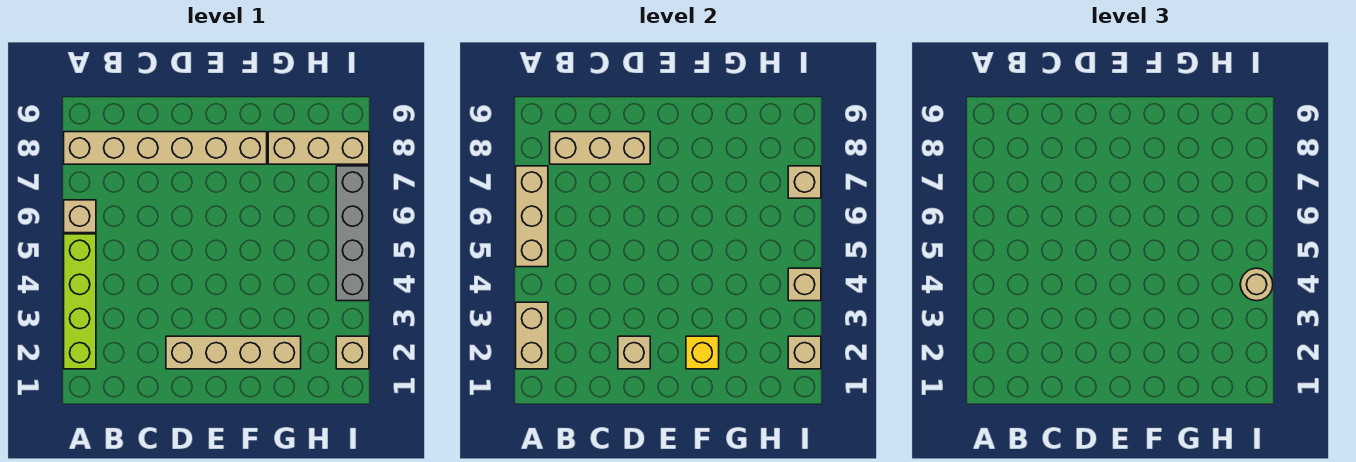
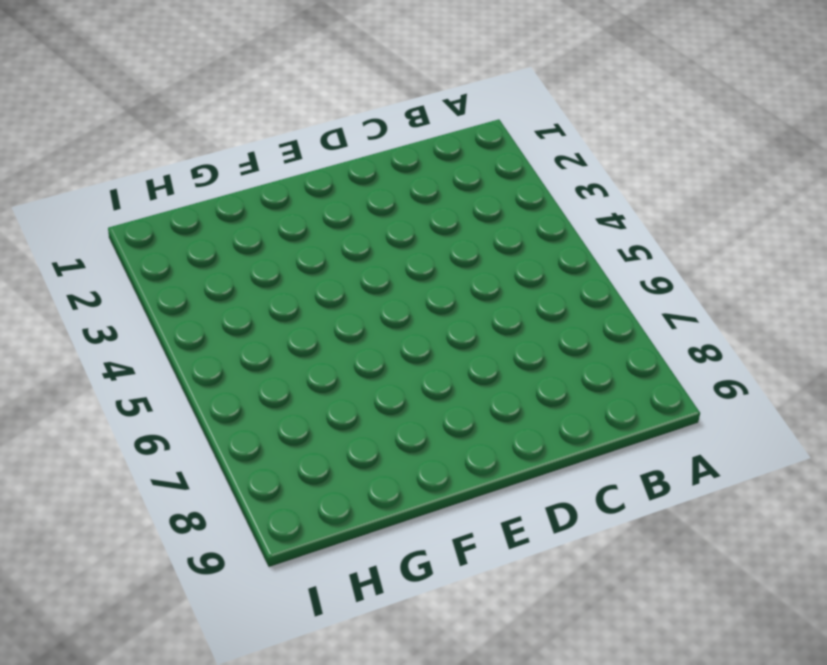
none -> lime 1x4 brick [64,234,96,369]
none -> tan 1x1 brick [64,200,96,233]
none -> tan 1x6 brick [64,132,267,164]

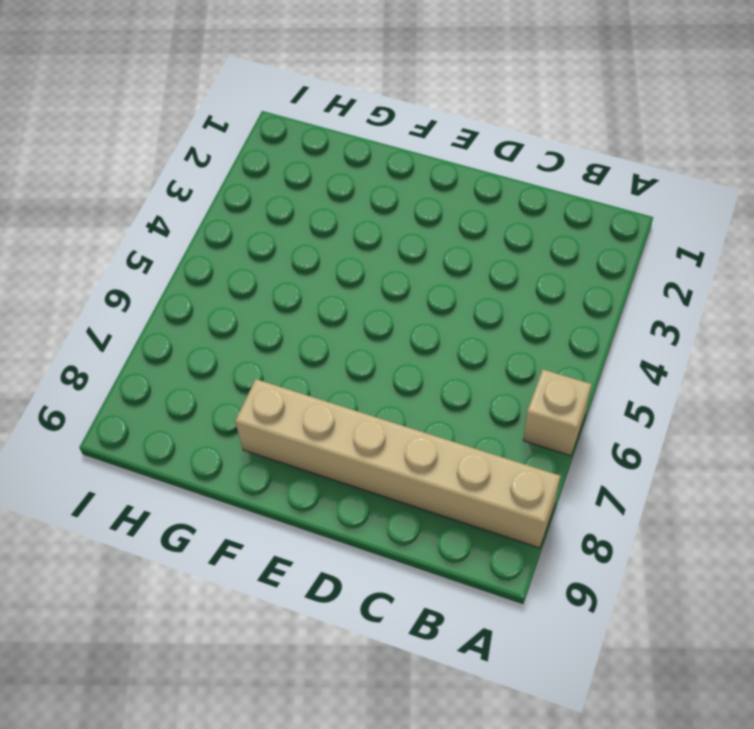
none -> lime 1x4 brick [64,234,96,369]
none -> tan 1x4 brick [166,336,301,369]
none -> tan 1x3 brick [268,132,369,164]

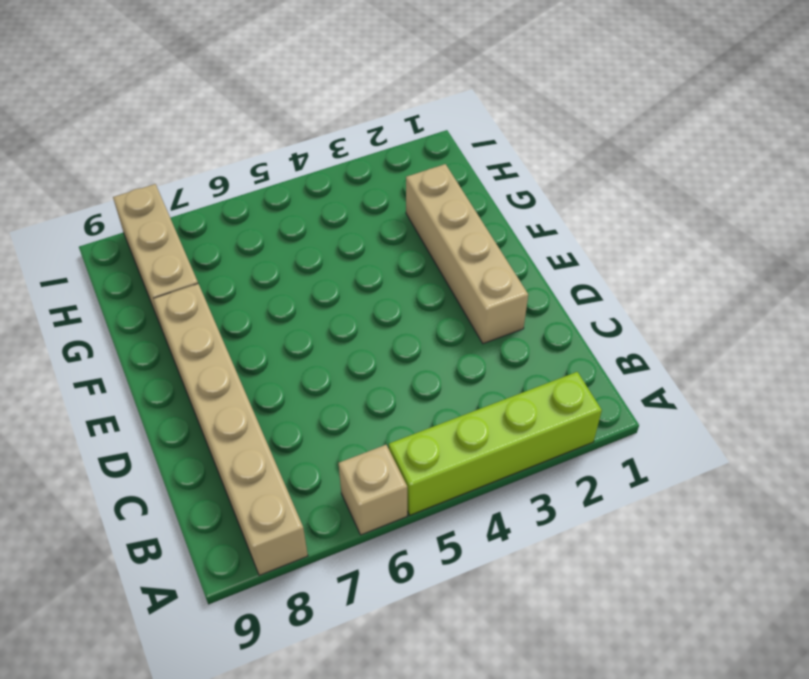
none -> tan 1x1 brick [336,336,369,369]
none -> grey 1x4 brick [336,166,369,301]
none -> tan 1x2 brick [516,302,548,369]

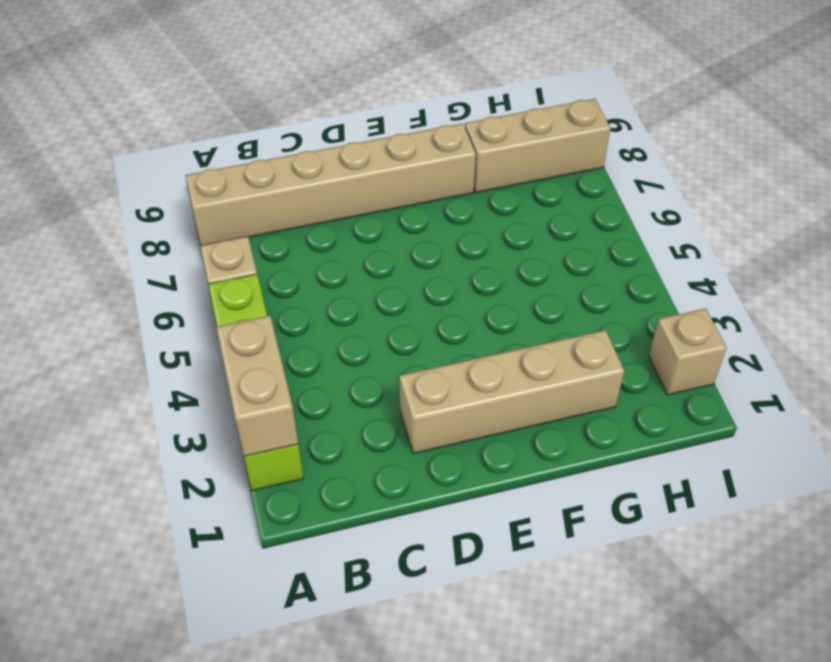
none -> grey 1x4 brick [336,166,369,301]
none -> tan 1x3 brick [516,166,548,267]
none -> tan 1x3 brick [550,132,650,164]

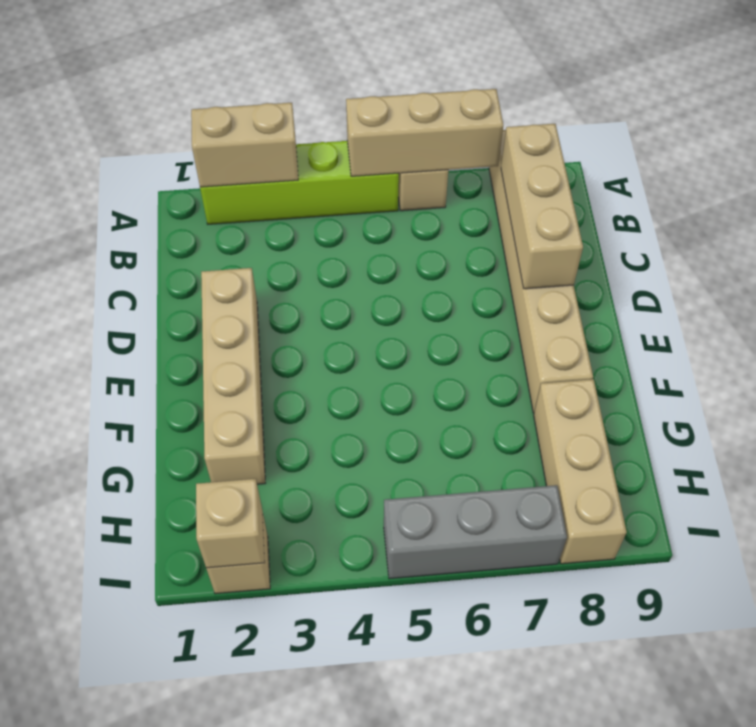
grey 1x3 brick [384,485,567,579] -> grey 1x4 brick [336,166,369,301]
none -> tan 1x1 brick [618,336,650,369]
none -> yellow 1x1 brick [686,336,719,369]
none -> tan 1x1 brick [788,268,821,301]

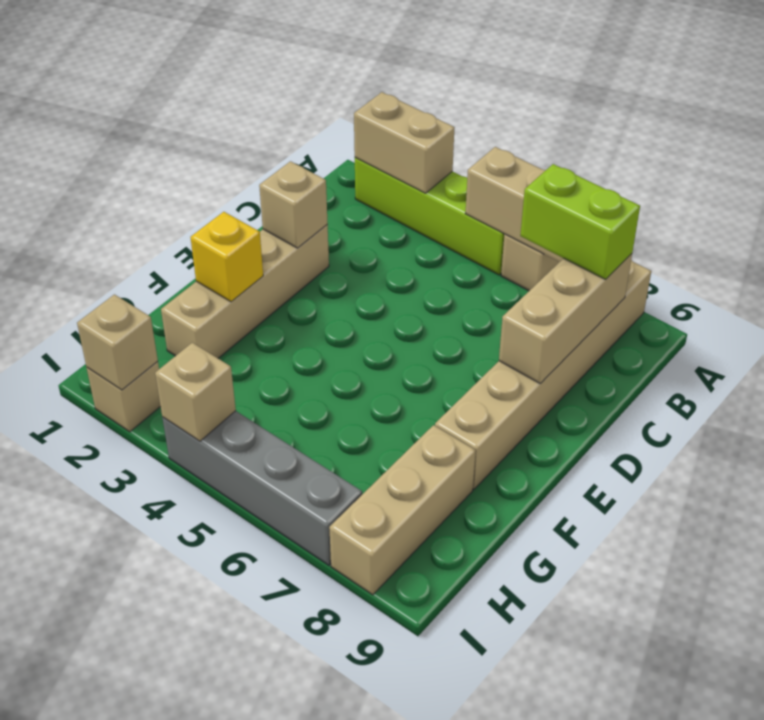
lime 1x2 brick [520,164,640,279] -> none
none -> tan 1x1 brick [788,166,821,198]
none -> tan 1x1 round brick [1240,268,1273,301]

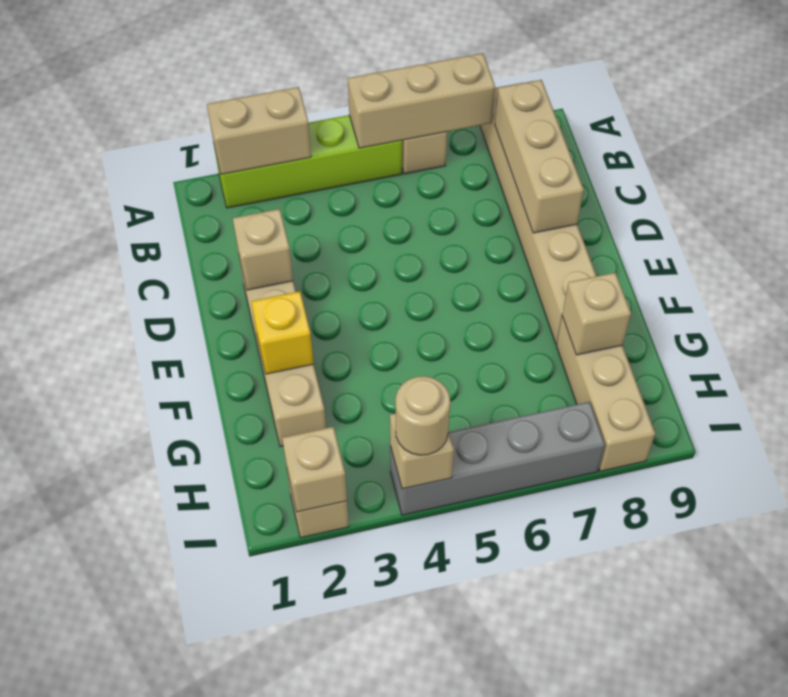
tan 1x1 brick [562,273,631,355] -> tan 1x1 brick moved to [788,166,821,198]

